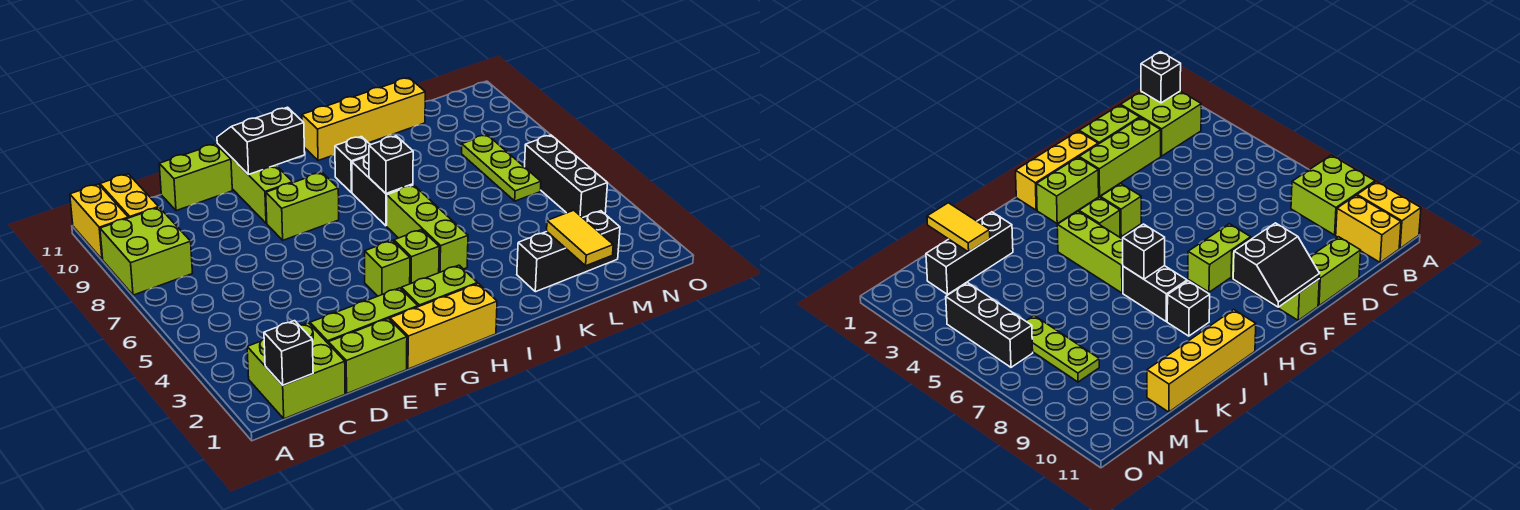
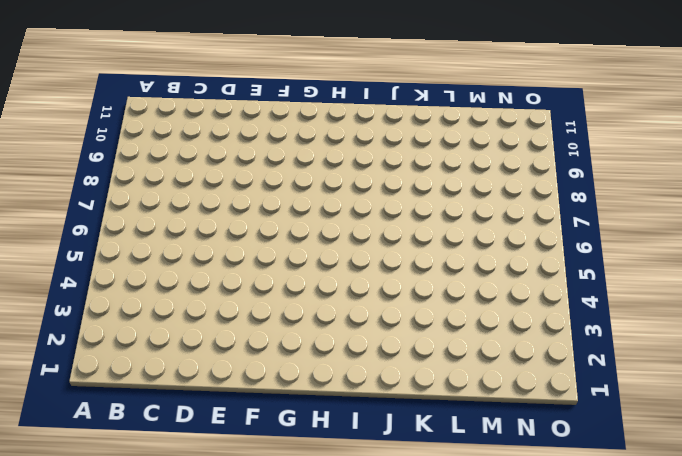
none -> lime 2x2 brick [100,208,192,295]
none -> yellow 1x2 brick [70,184,128,259]
none -> lime 2x2 brick [247,323,345,419]

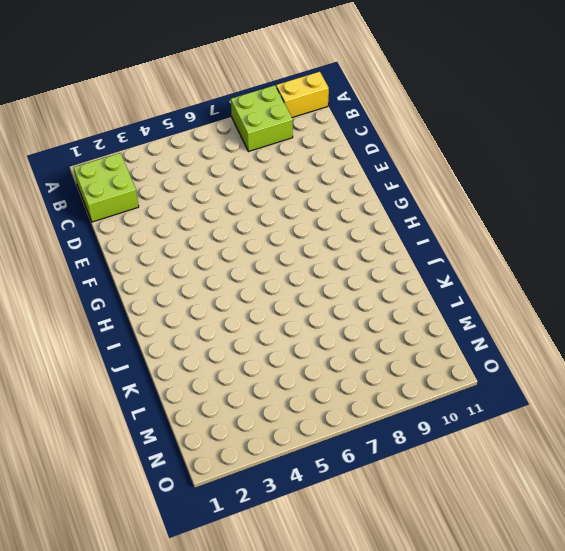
none -> yellow 1x2 brick [100,174,159,218]
none -> lime 1x2 brick [328,319,407,393]
none -> lime 1x3 brick [310,288,418,343]

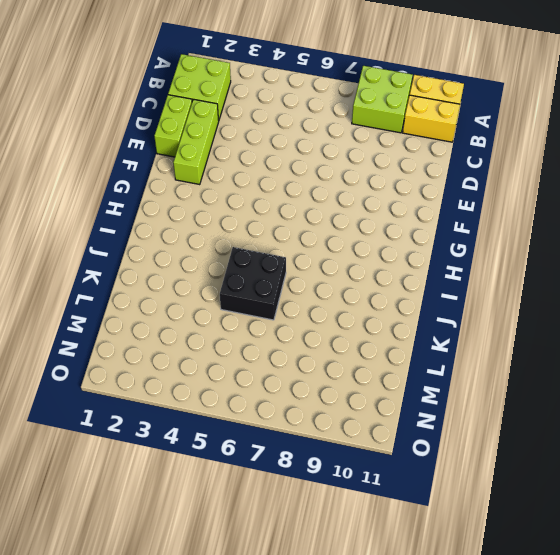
black 2x2 brick [220,247,286,320] -> none
none -> lime 1x2 brick [159,144,232,211]
none -> yellow 1x3 brick [390,283,497,369]
none -> lime 1x2 brick [266,173,339,240]

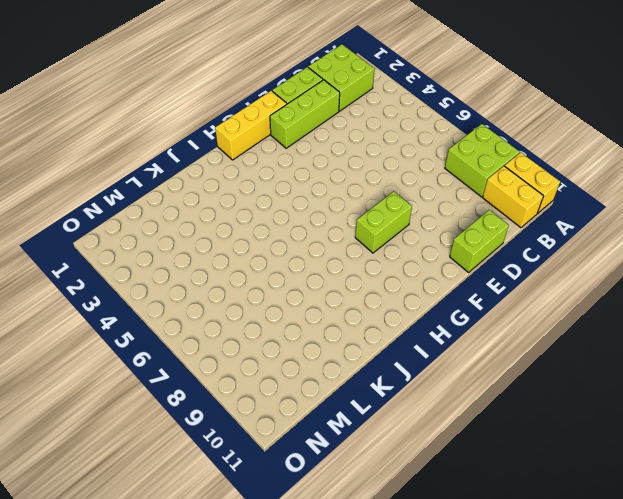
none -> lime 1x3 brick [217,144,293,223]
none -> lime 1x2 brick [401,265,477,307]
none -> lime 1x1 brick [365,241,410,296]

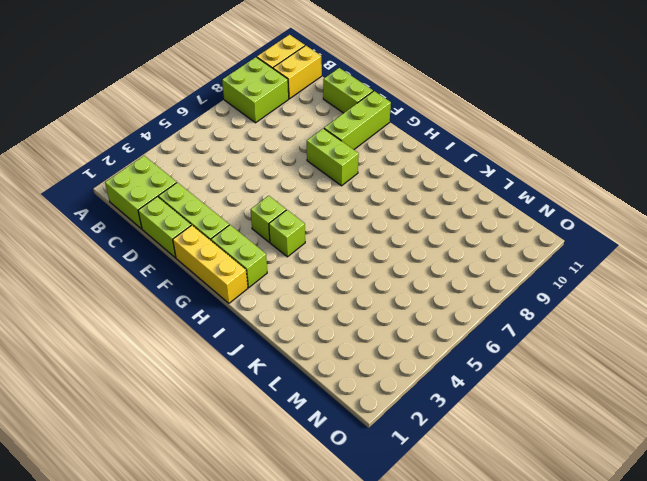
none -> lime 1x3 brick [387,185,468,273]
none -> black 1x2 brick [352,154,413,226]
none -> black 1x1 brick [335,137,370,193]

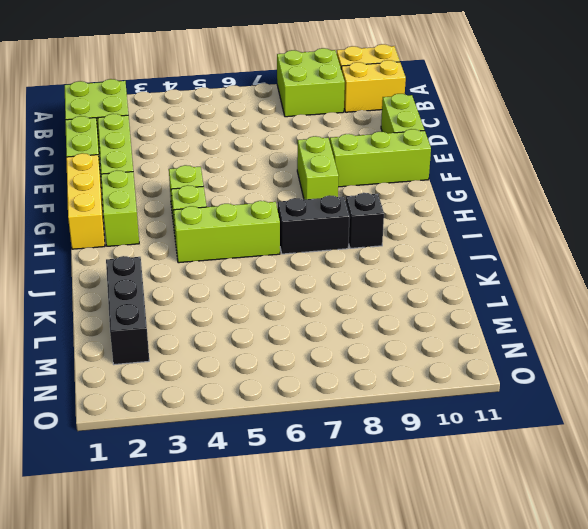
none -> yellow 1x4 brick [302,78,425,161]
none -> lime 1x3 plate [462,135,541,201]
none -> black 1x3 brick [525,135,607,218]

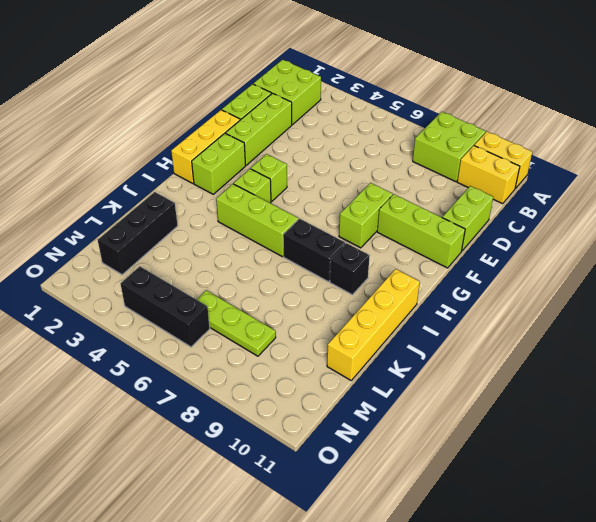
none -> black 1x1 brick [264,321,313,385]
none -> black 2x2 slope [217,107,305,175]
none -> black 1x1 brick [369,136,413,194]

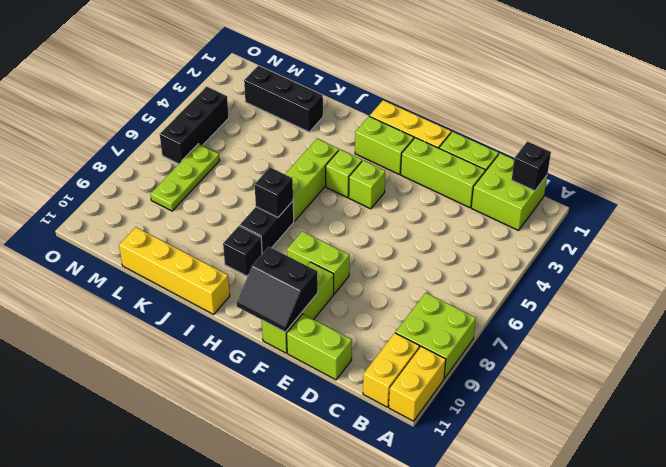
none -> yellow 1x2 tile [547,210,613,266]

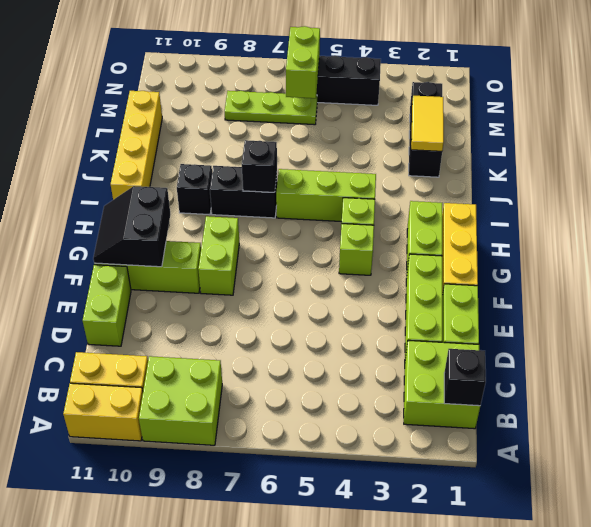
yellow 1x2 tile [411,96,444,151] -> yellow 1x2 tile turned to [547,210,613,266]
lime 1x2 brick [286,26,320,98] -> none

